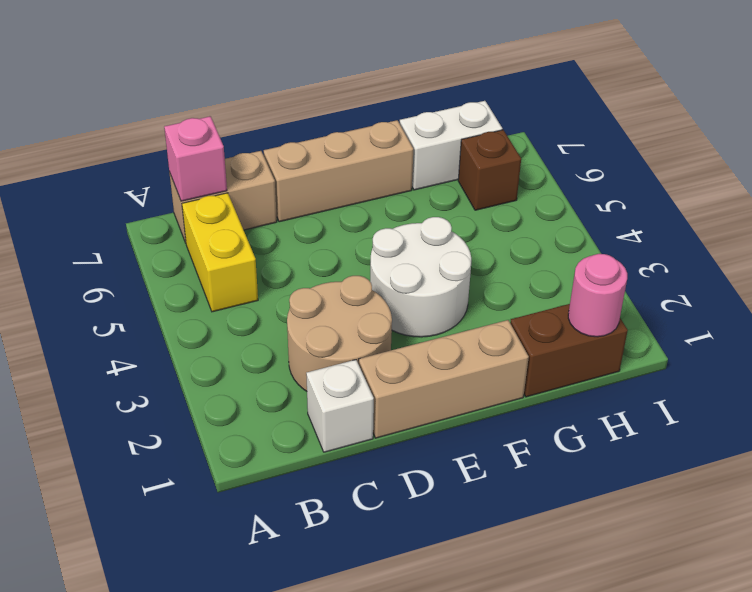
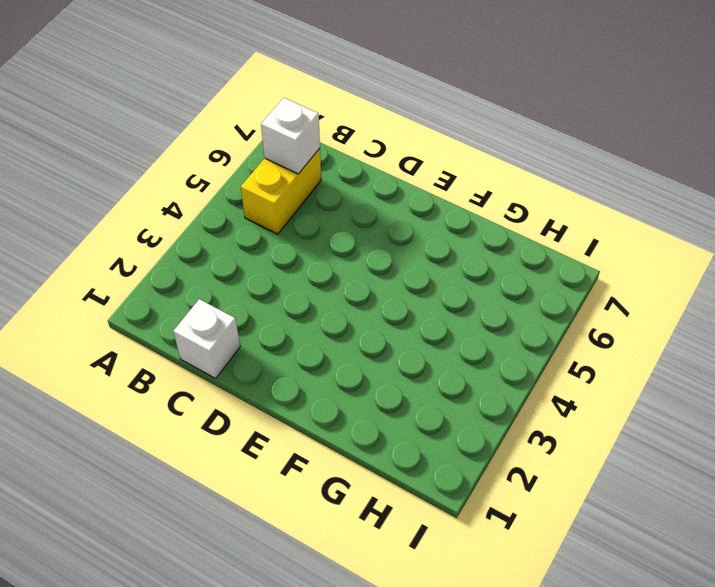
white 1x1 brick [261,98,320,174] -> none
none -> tan 1x2 brick [169,151,277,243]
none -> tan 2x2 round brick [287,276,392,391]
none -> tan 1x3 brick [359,320,529,438]

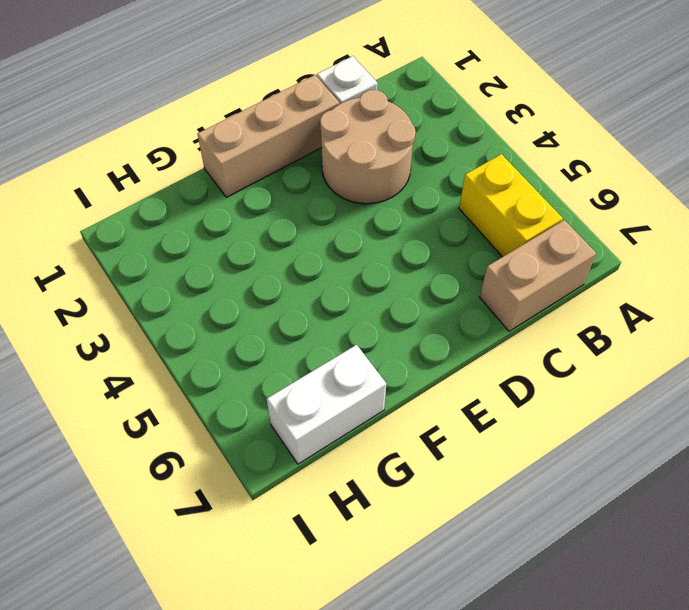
none -> tan 1x3 brick [264,120,413,222]
none -> white 2x2 round brick [370,217,471,337]
none -> brown 1x2 brick [510,304,628,397]

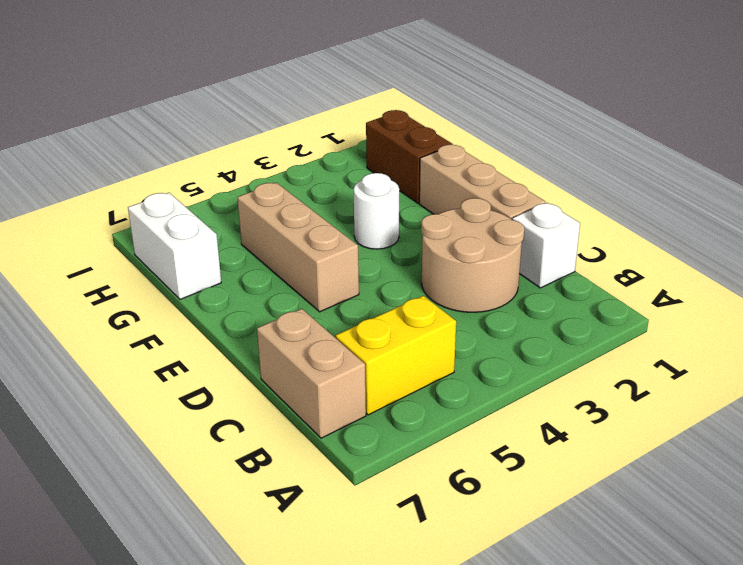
tan 1x3 brick [237,183,359,312] -> tan 1x3 brick moved to [264,120,413,222]
white 1x1 round brick [354,173,399,249] -> white 2x2 round brick [370,217,471,337]
none -> brown 1x1 brick [458,130,521,210]
none -> pink 1x1 brick [164,116,227,201]
none -> pink 1x1 round brick [568,254,627,337]

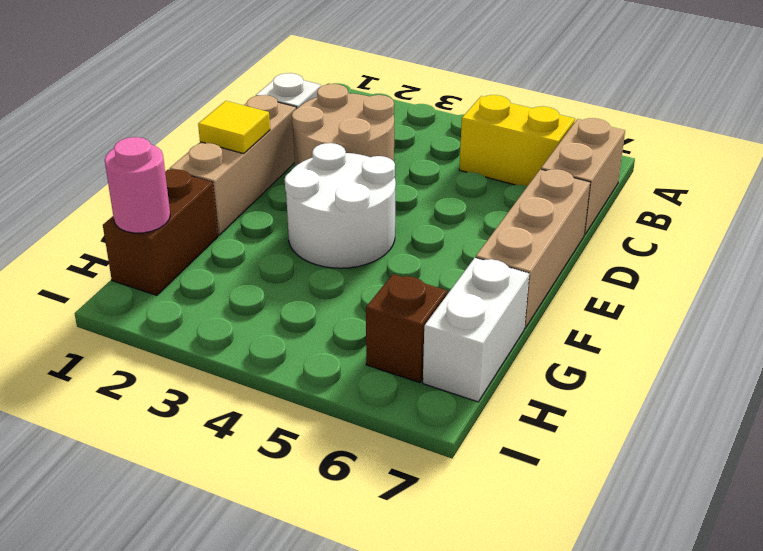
yellow 1x1 tile [198,101,270,154] -> none
none -> pink 1x1 brick [164,116,227,201]

